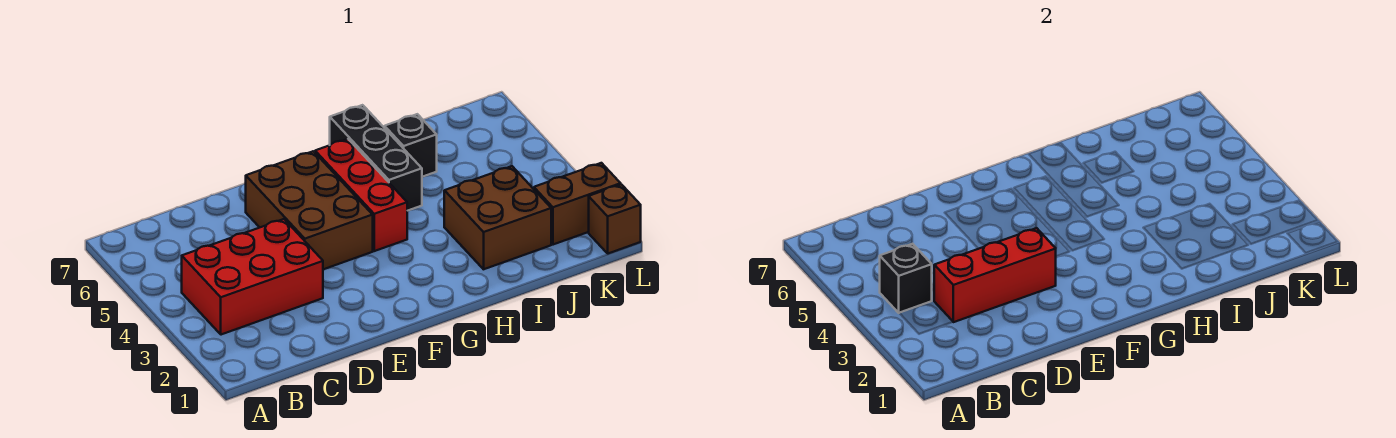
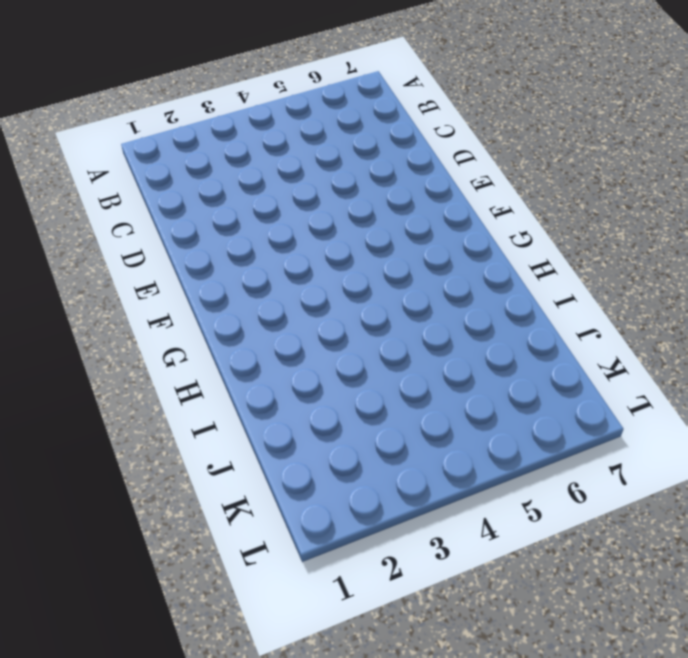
none -> red 2x3 brick [182,219,323,335]
none -> brown 2x3 brick [246,151,373,269]

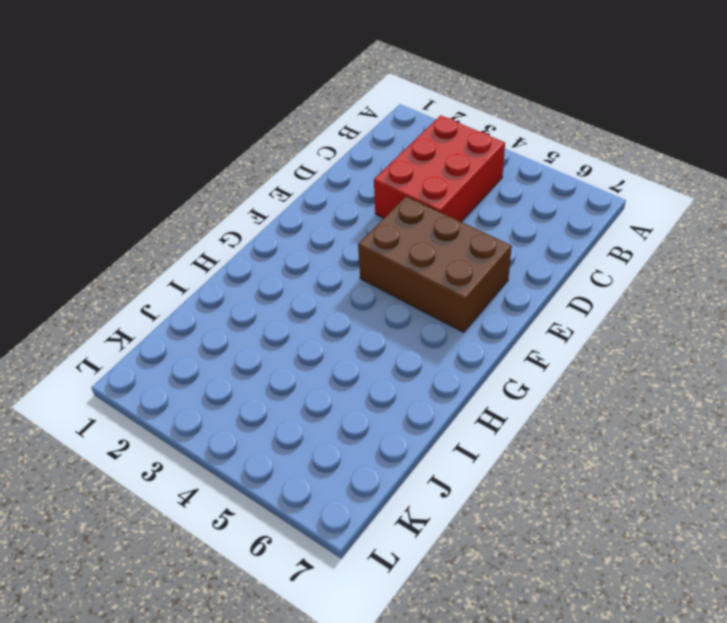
none -> red 1x3 brick [315,139,407,251]
none -> black 1x3 brick [330,105,422,211]

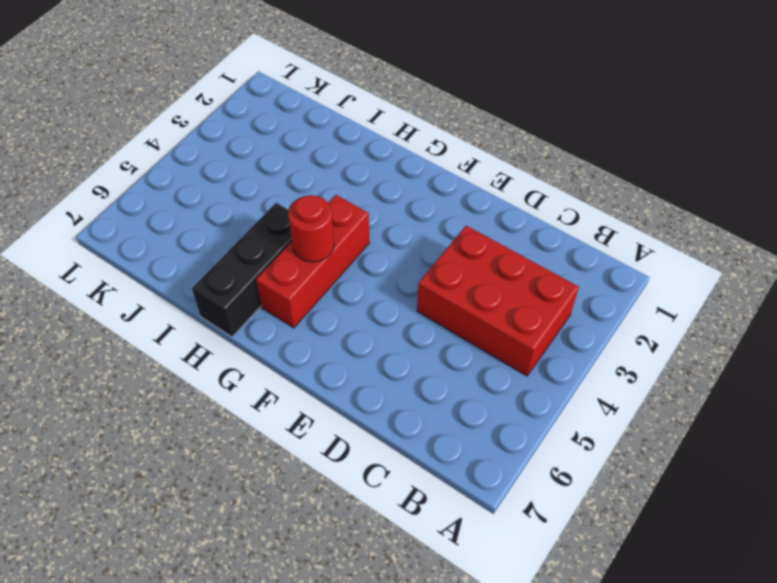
red 1x1 round brick [288,195,334,262] -> none
none -> brown 2x3 brick [246,151,373,269]
none -> brown 2x2 brick [444,166,551,269]

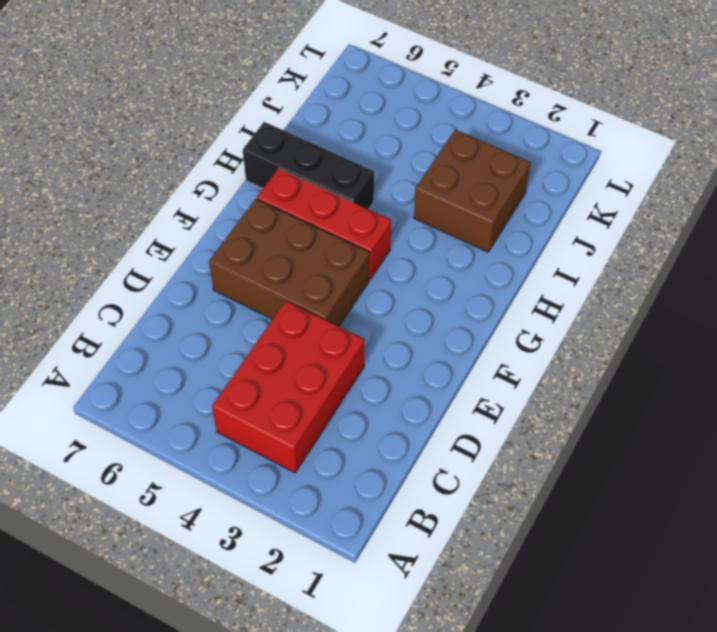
none -> black 1x1 brick [385,114,437,177]
none -> brown 1x2 brick [534,163,621,245]

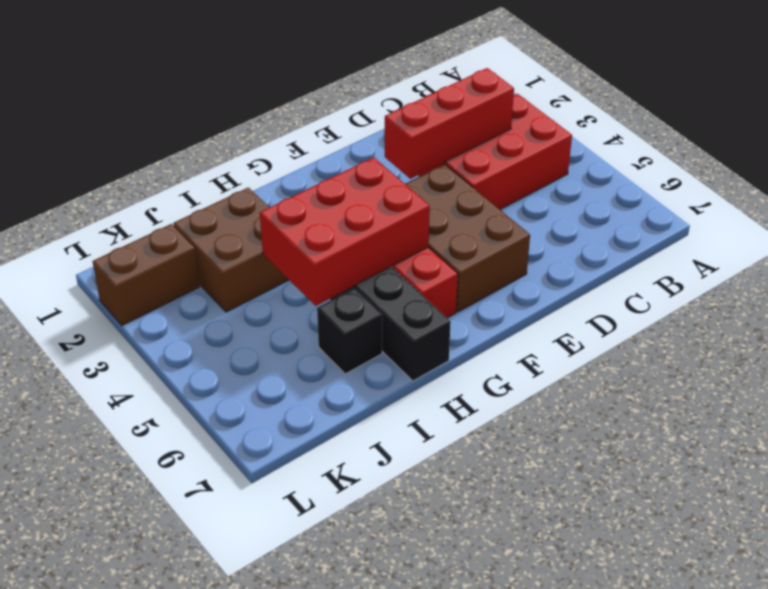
red 2x3 brick [260,157,430,306] -> none
none -> brown 1x1 brick [589,184,641,254]
none -> black 1x1 brick [880,244,932,313]

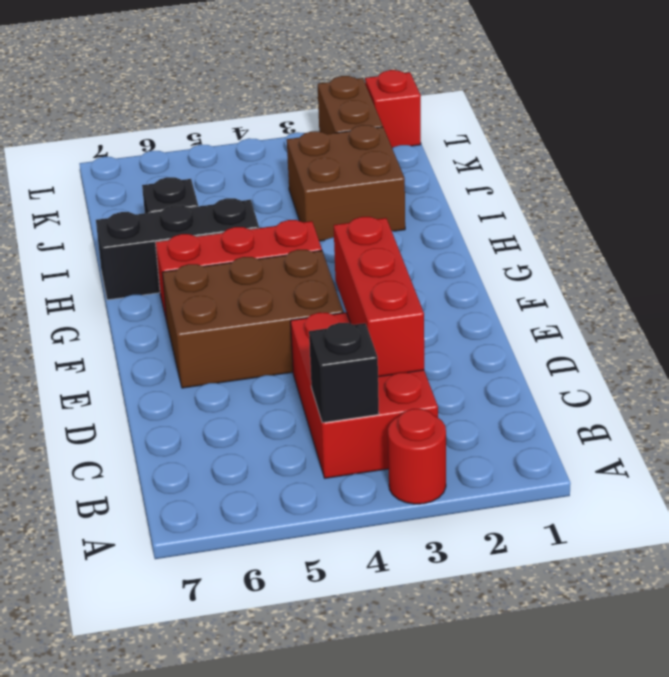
red 1x1 round brick [388,409,446,504] -> none
red 1x1 brick [365,70,421,148] -> brown 1x1 brick [589,184,641,254]

